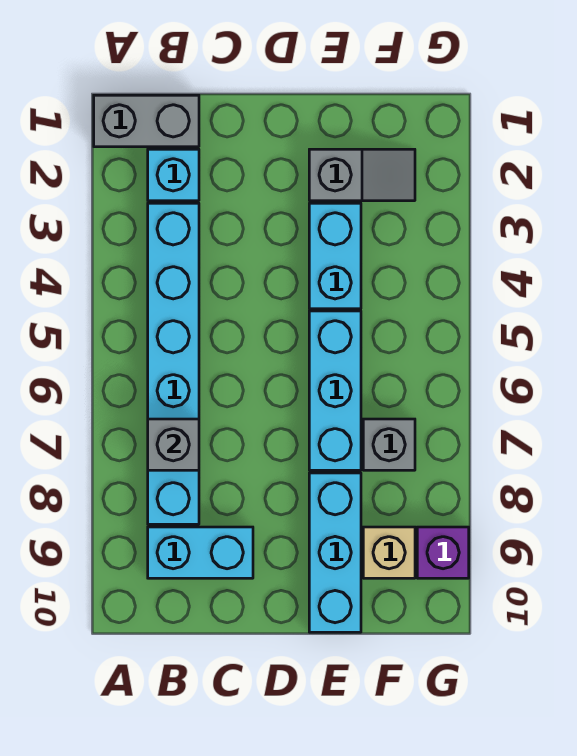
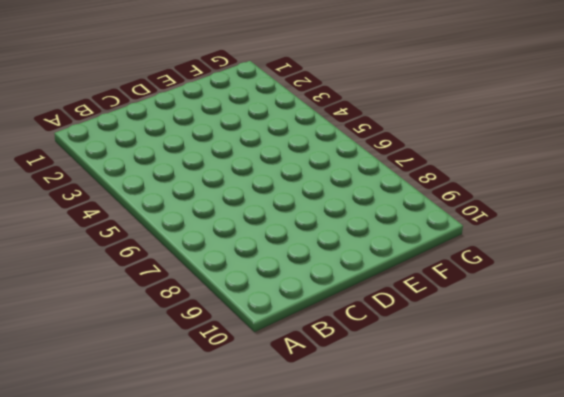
none -> grey 1x2 brick [94,95,199,147]
none -> cyan 1x1 brick [148,149,199,201]
none -> cyan 1x6 brick [148,203,199,524]

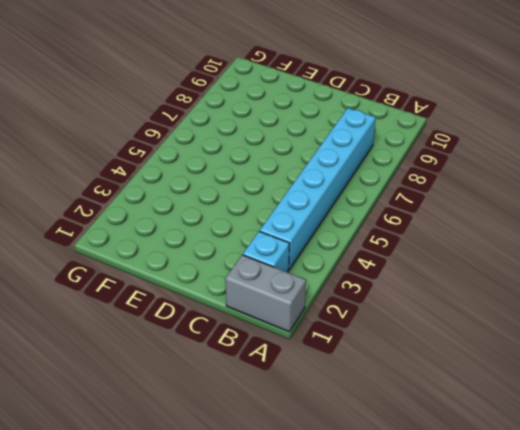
none -> cyan 1x2 brick [148,527,253,578]
none -> grey 1x2 slope [309,149,415,201]
none -> cyan 1x2 brick [309,203,361,309]

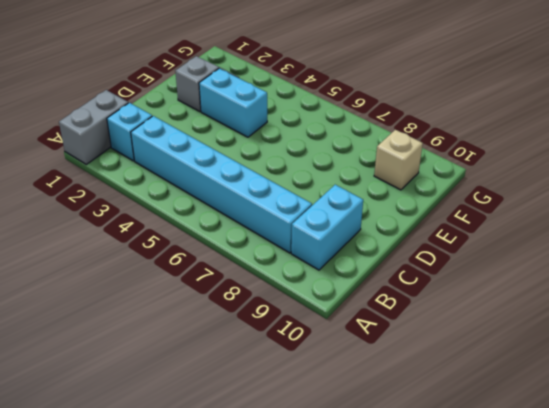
none -> cyan 1x3 brick [309,311,361,470]
none -> cyan 1x3 brick [309,473,361,632]
none -> grey 1x1 brick [363,419,415,470]

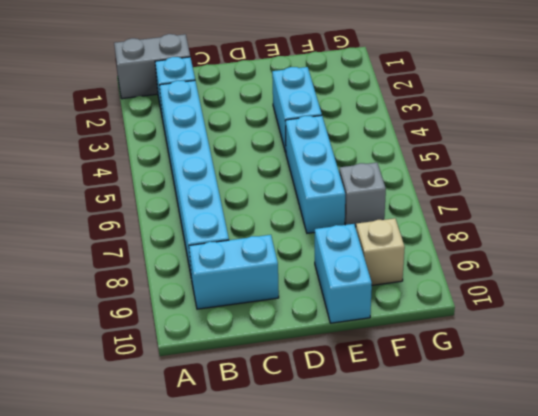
cyan 1x2 brick [315,224,372,323] -> cyan 1x3 brick [309,473,361,632]
none -> grey 1x2 slope [309,149,415,201]
none -> purple 1x1 brick [417,527,469,578]
none -> grey 1x1 brick [148,419,199,470]

